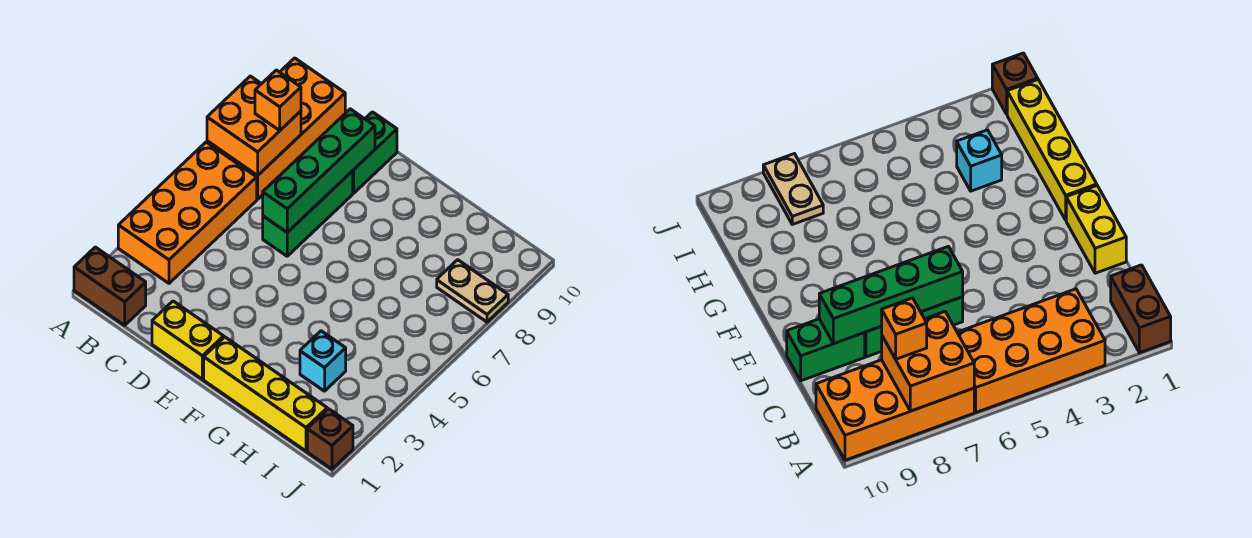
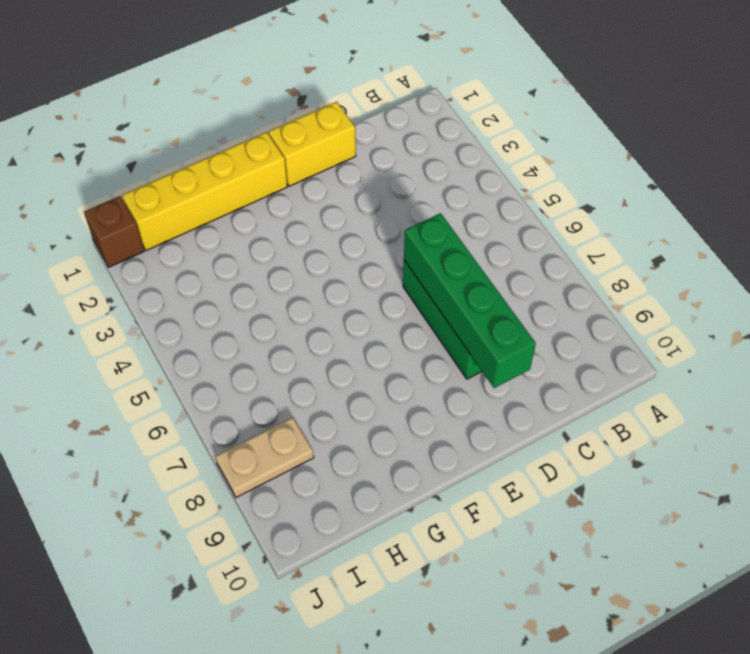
none -> brown 1x2 brick [74,247,146,325]
none -> orange 2x4 brick [118,142,257,283]
none -> orange 2x4 brick [207,58,345,199]

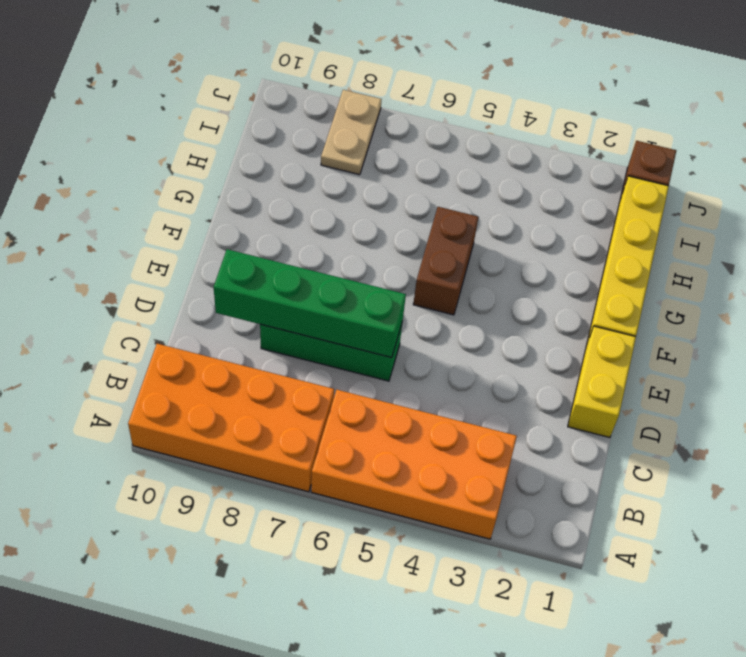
brown 1x2 brick [413,207,478,315] -> brown 1x2 brick moved to [74,247,146,325]
none -> green 1x2 brick [353,112,397,193]
none -> cyan 1x1 brick [300,331,346,391]
none -> orange 2x2 brick [207,76,301,176]

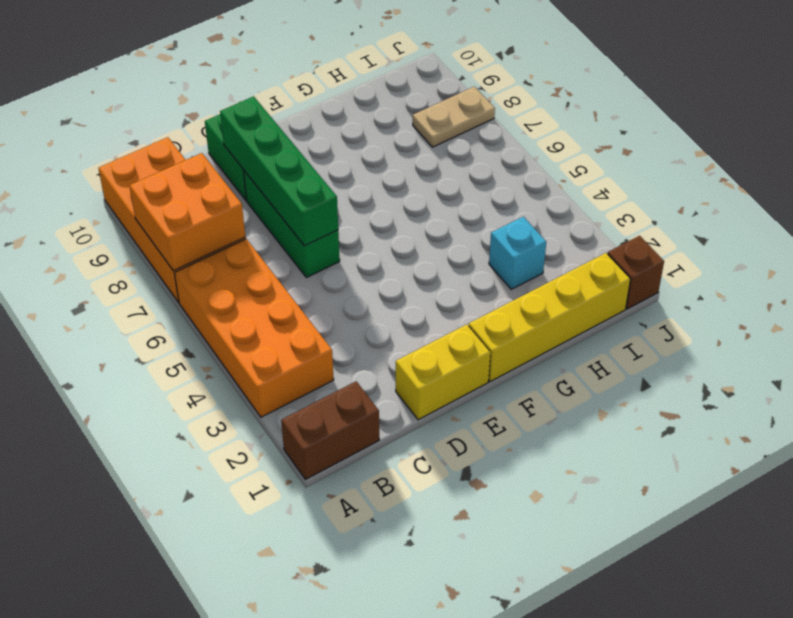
none -> orange 1x1 brick [255,70,301,130]

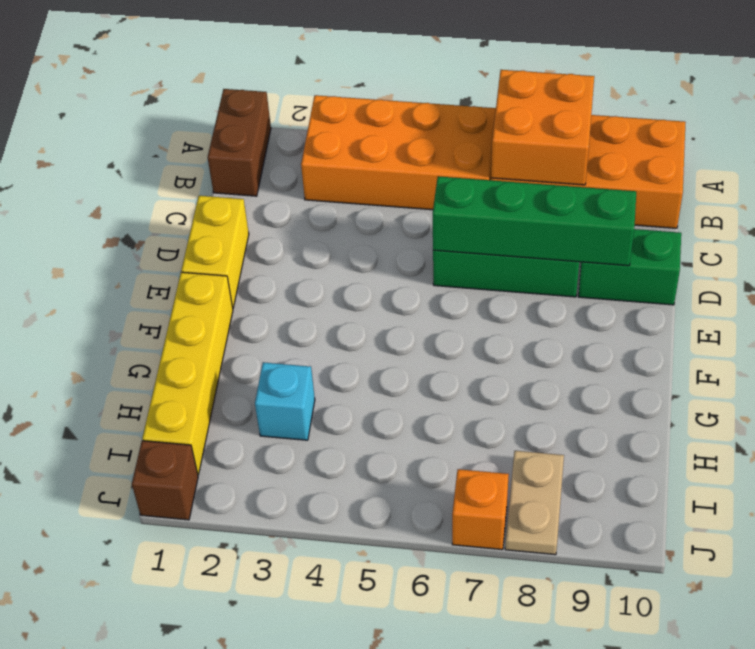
orange 1x1 brick [452,469,509,550] -> orange 1x1 brick moved to [255,70,301,130]

